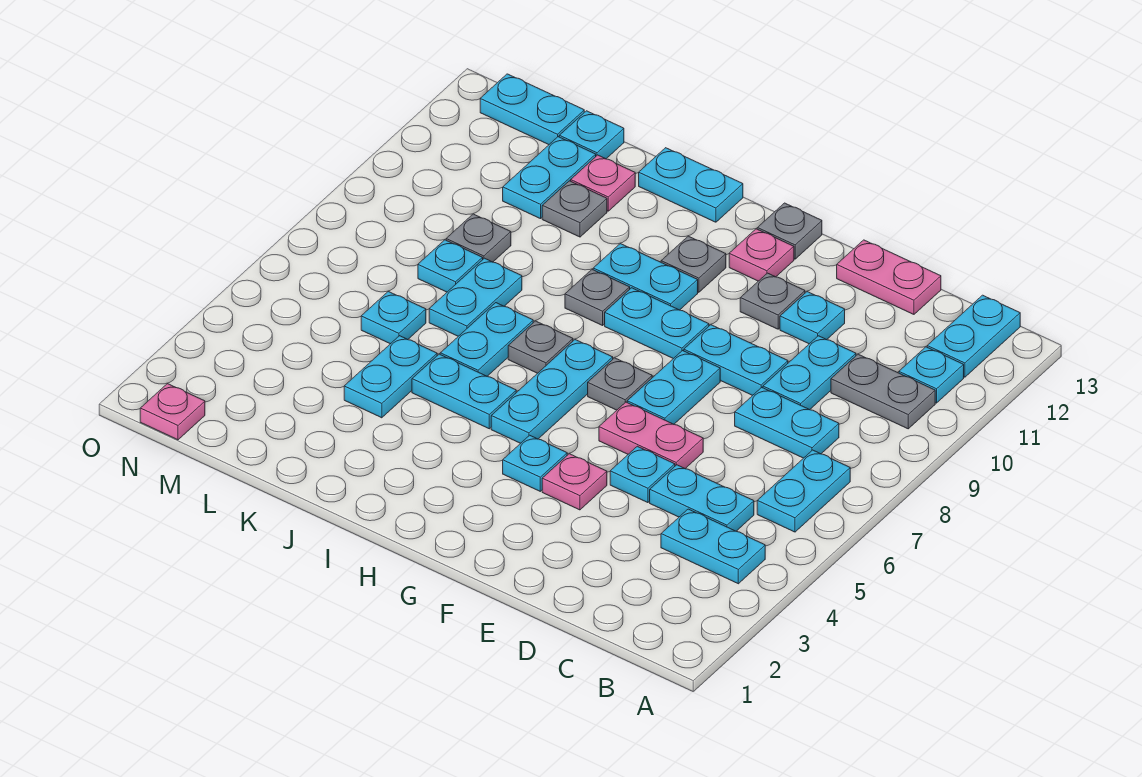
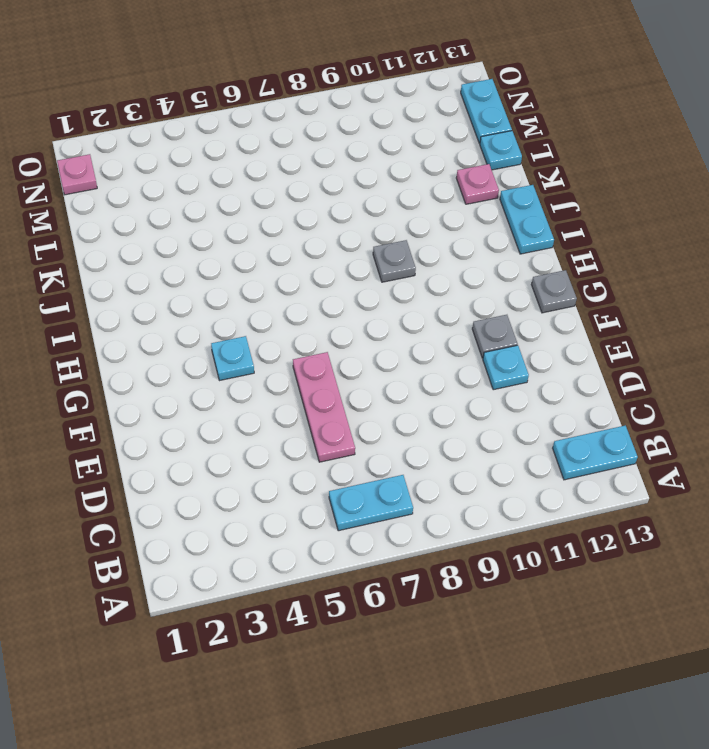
pink 1x3 plate [293,352,355,462] -> pink 1x2 plate [599,402,703,469]
none -> cyan 1x2 plate [661,509,765,584]
none -> grey 1x2 plate [831,354,935,429]
none -> cyan 1x1 plate [899,347,964,403]
none -> cyan 1x2 plate [650,465,754,531]

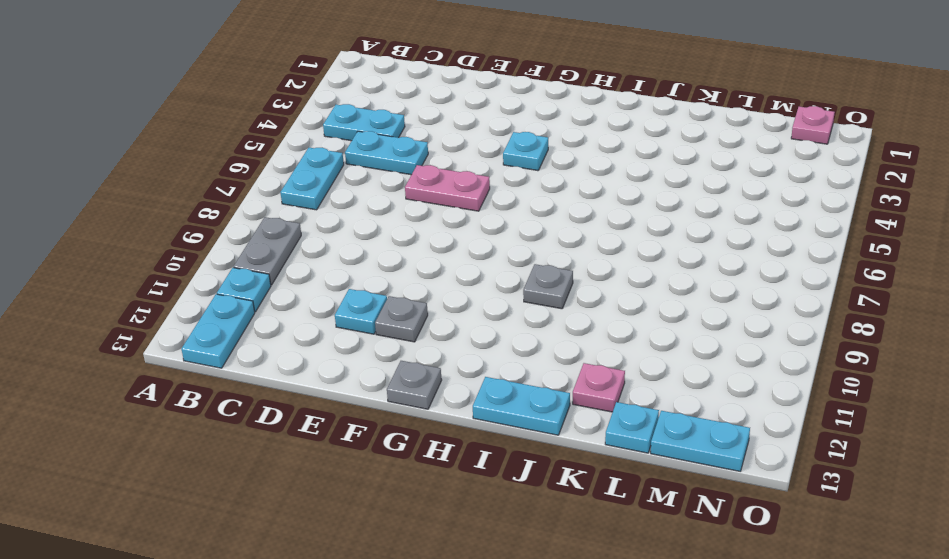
grey 1x2 plate [233,217,301,285] -> grey 1x2 plate turned to [831,354,935,429]
none -> cyan 1x2 plate [735,387,839,458]
none -> cyan 1x2 plate [763,336,856,410]
none -> pink 1x2 plate [837,240,941,314]
none -> cyan 1x1 plate [610,446,675,503]

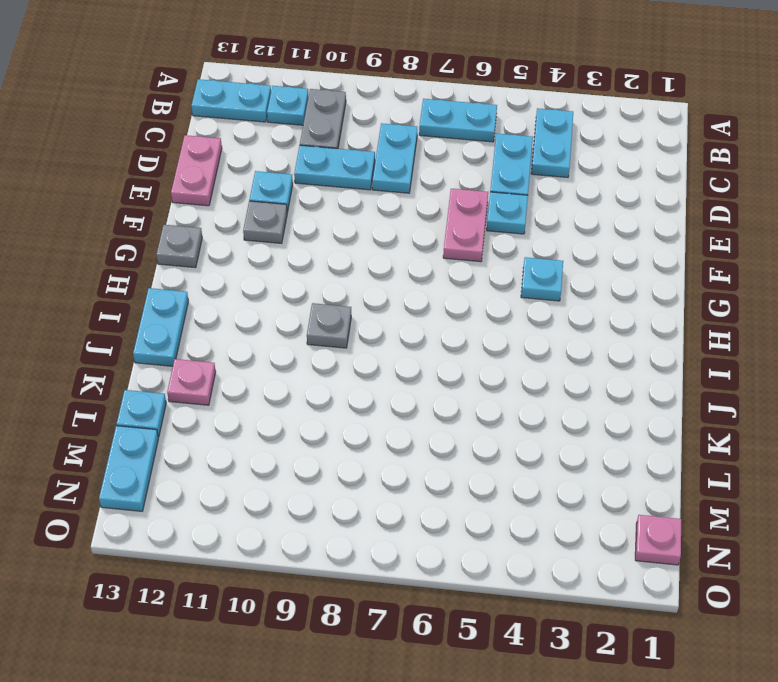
none -> cyan 1x2 plate [684,325,788,395]
none -> pink 1x1 plate [542,454,607,510]
none -> cyan 1x2 plate [627,351,720,424]
none -> grey 1x1 plate [588,358,652,410]

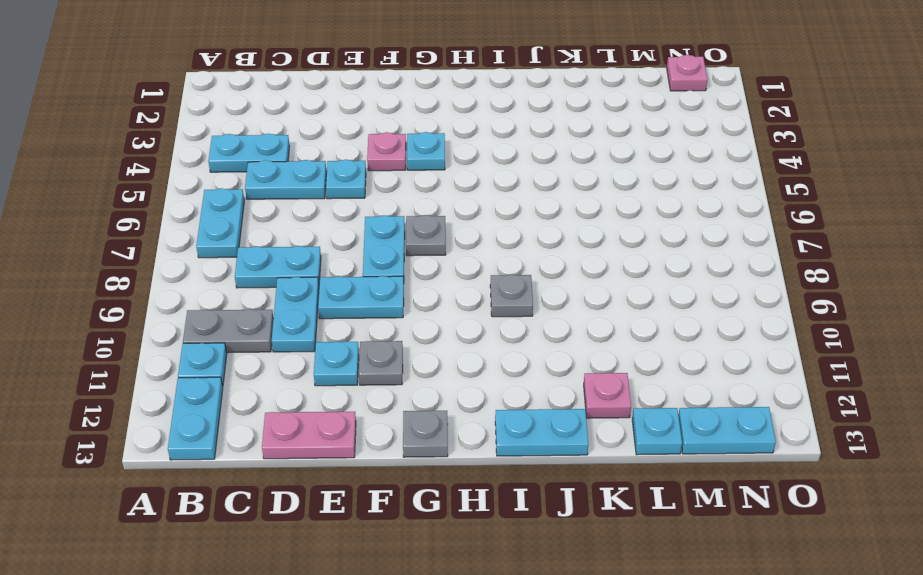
none -> pink 1x2 plate [599,402,703,469]
none -> cyan 1x2 plate [605,288,709,359]
none -> pink 1x1 plate [729,229,794,281]
none -> cyan 1x3 plate [491,340,613,443]

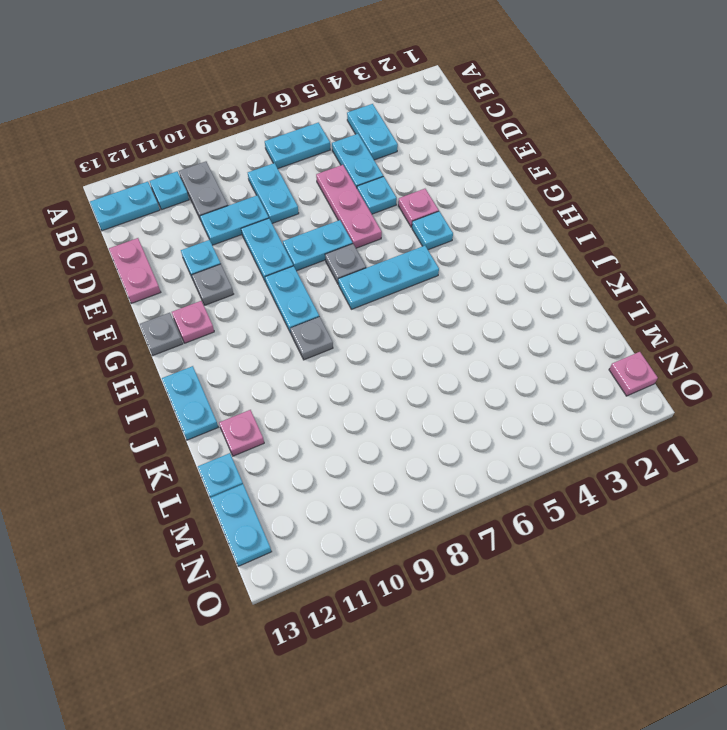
pink 1x3 plate [316,165,382,248] -> pink 1x2 plate [599,402,703,469]
none -> cyan 1x2 plate [593,244,698,310]
none -> grey 1x1 plate [661,236,726,292]
none -> cyan 1x2 plate [412,354,516,429]
none -> grey 1x1 plate [508,321,573,373]

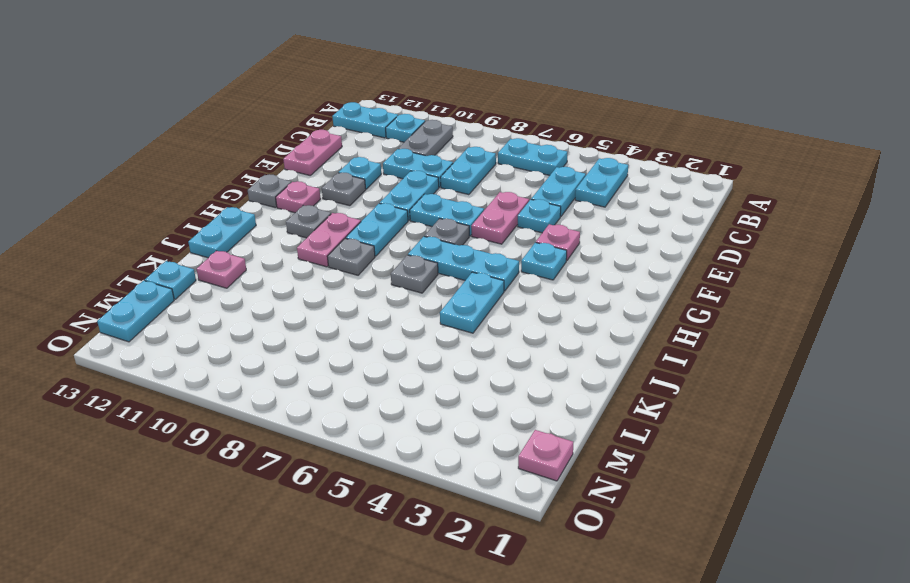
pink 1x2 plate [297,213,361,267] -> cyan 1x2 plate [593,244,698,310]
none -> cyan 1x2 plate [440,303,533,376]
none -> cyan 1x2 plate [344,336,437,418]
none -> cyan 1x2 plate [429,258,522,336]
none -> grey 1x1 plate [542,181,607,237]

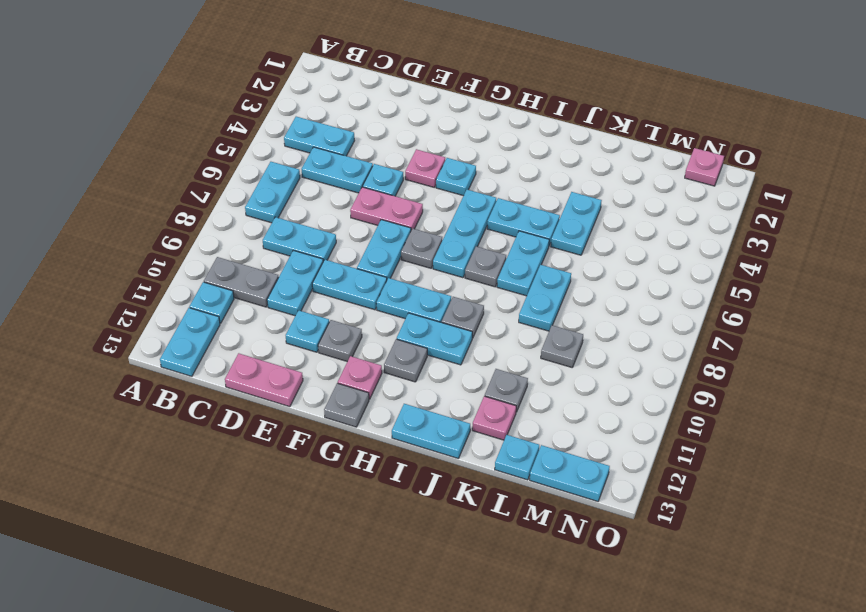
none -> cyan 1x1 plate [361,292,426,344]
none -> cyan 1x1 plate [418,240,483,292]
none -> cyan 1x2 plate [503,137,596,219]

